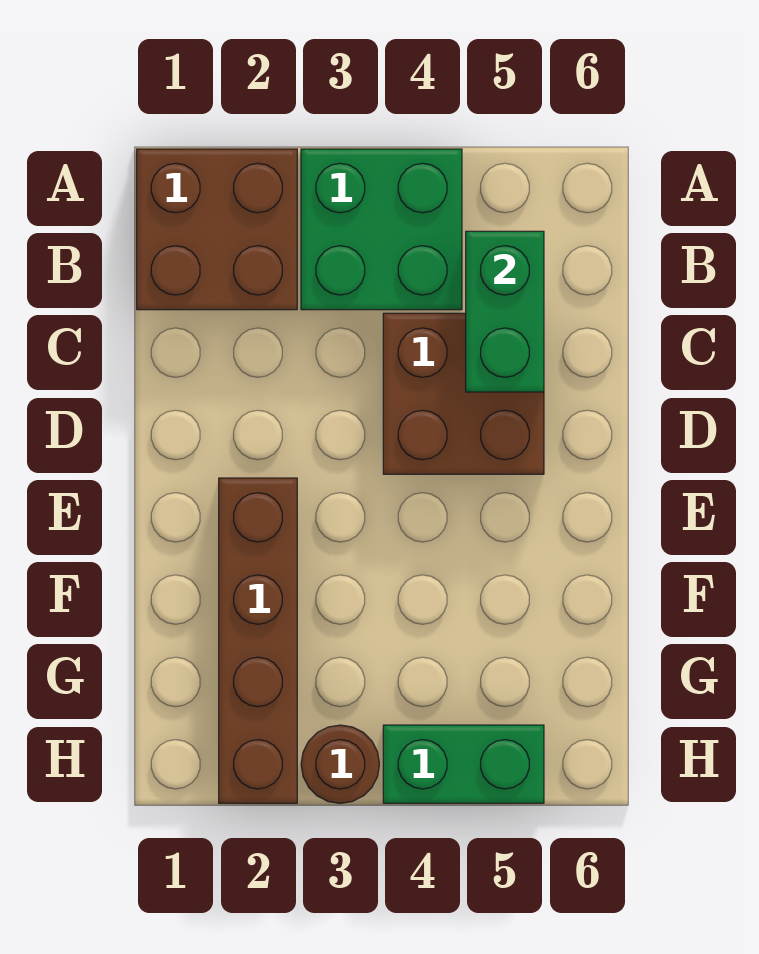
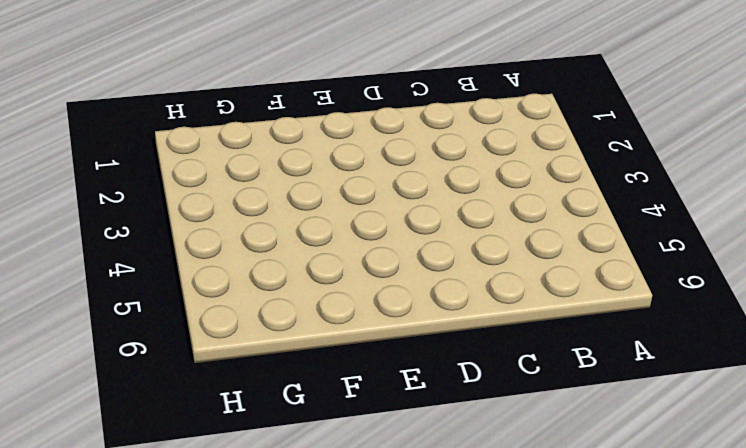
none -> brown 2x2 brick [137,149,297,310]
none -> green 2x2 brick [301,149,462,310]

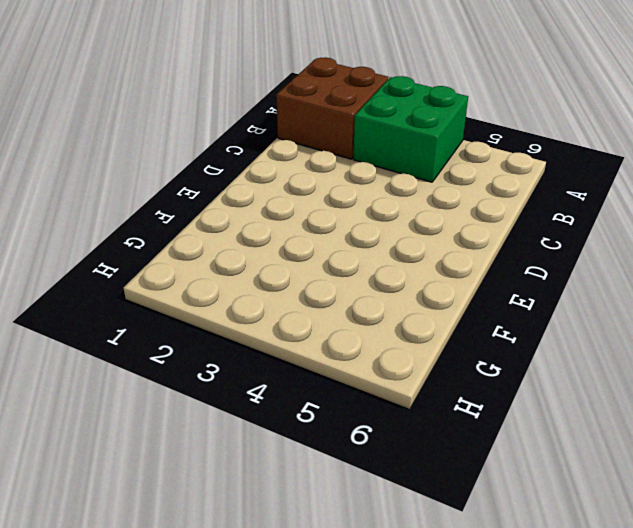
none -> brown 2x2 brick [383,313,544,474]
none -> brown 1x4 brick [219,478,297,803]

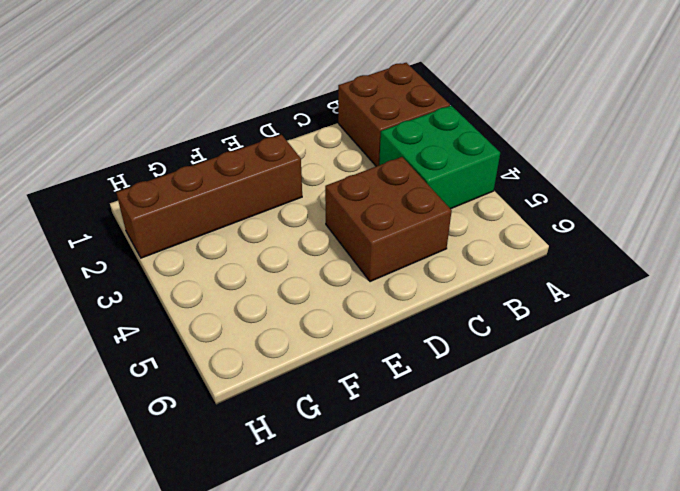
none -> brown 1x1 round brick [301,725,379,803]
none -> green 1x2 brick [383,725,544,803]

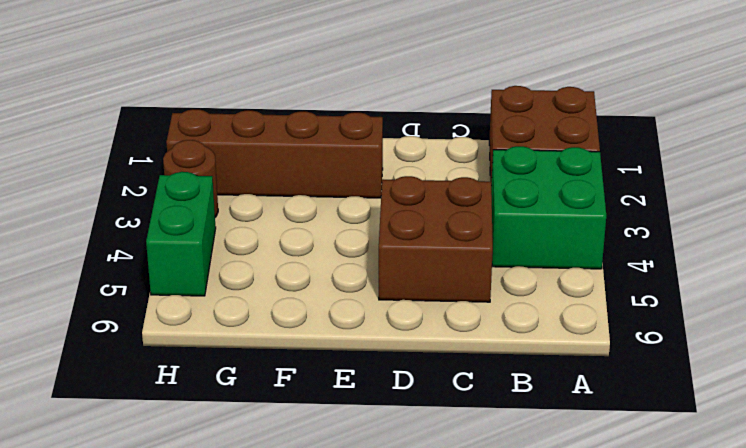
none -> green 1x2 brick [466,231,544,392]

